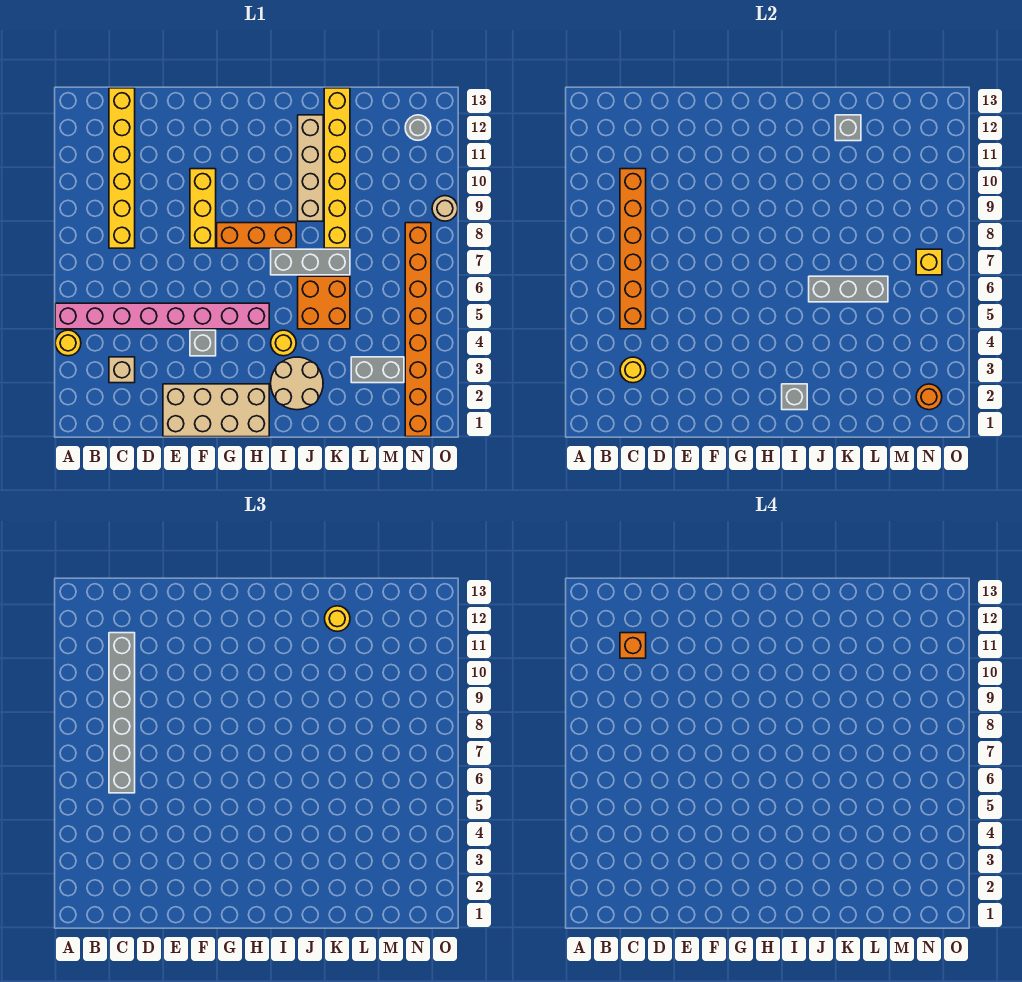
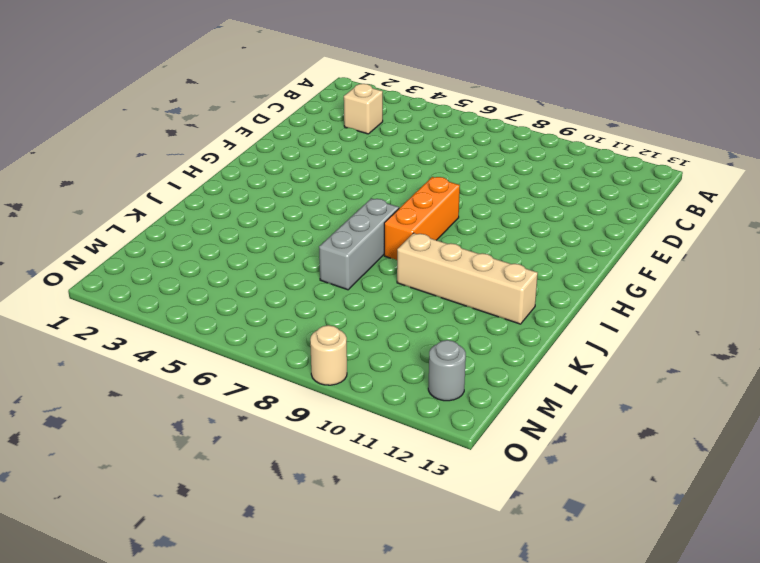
none -> yellow 1x1 round brick [55,330,81,356]
none -> pink 1x8 brick [55,303,269,329]
none -> yellow 1x6 brick [109,88,135,248]

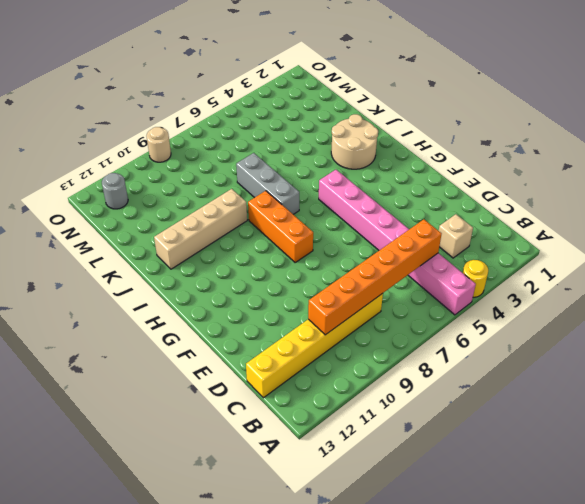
none -> tan 2x4 brick [163,384,269,437]
none -> grey 1x1 brick [190,330,216,356]
none -> yellow 1x3 brick [190,169,216,248]

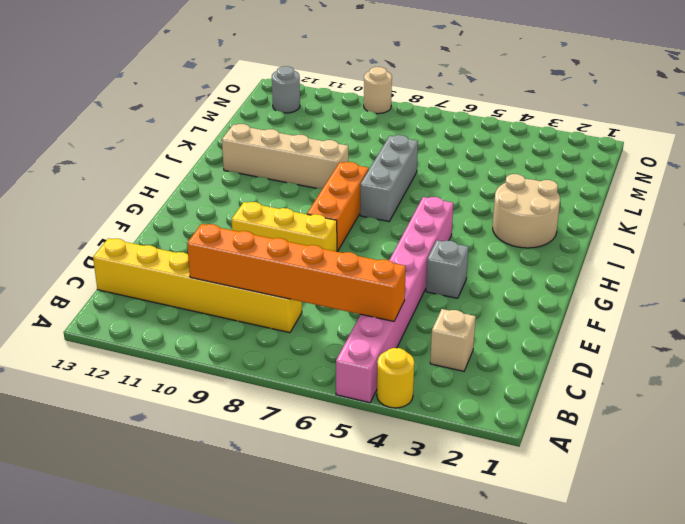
none -> tan 2x4 brick [163,384,269,437]
none -> yellow 1x1 round brick [271,330,296,356]
none -> orange 2x2 brick [298,276,350,329]

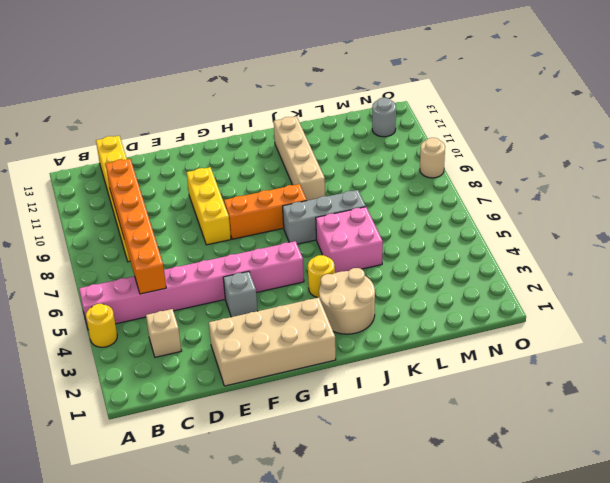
pink 2x2 brick [316,207,383,273] -> orange 2x2 brick [298,276,350,329]
none -> yellow 1x6 brick [324,88,350,248]
none -> grey 1x2 brick [351,357,404,383]
none -> orange 1x8 brick [405,223,431,437]

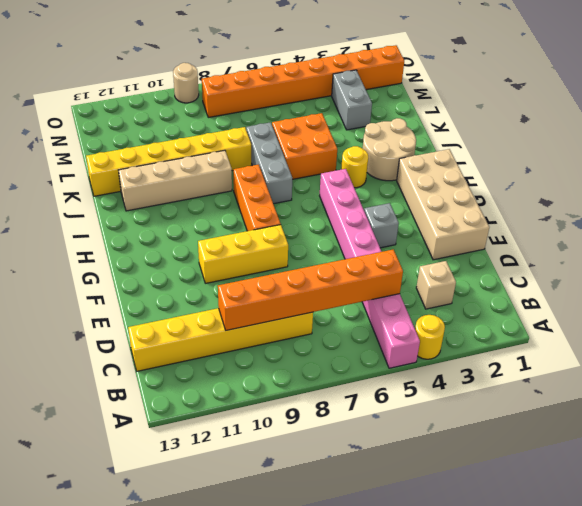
none -> grey 1x1 round brick [405,115,431,140]
none -> yellow 1x1 round brick [620,357,646,383]
none -> grey 1x1 brick [782,384,807,410]

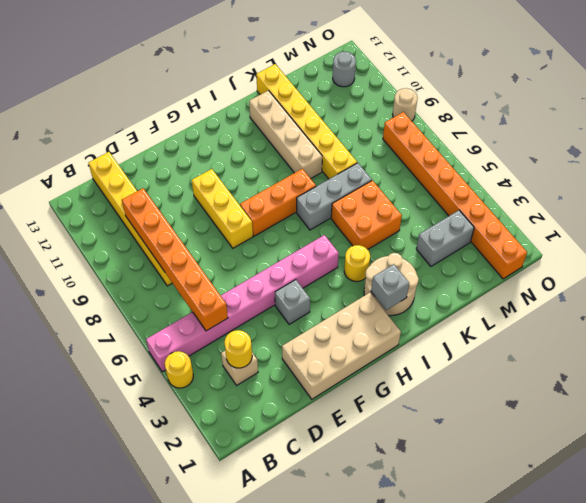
none -> grey 1x3 brick [809,276,888,302]
none -> grey 1x1 brick [835,115,861,141]
none -> orange 1x1 round brick [916,384,942,410]

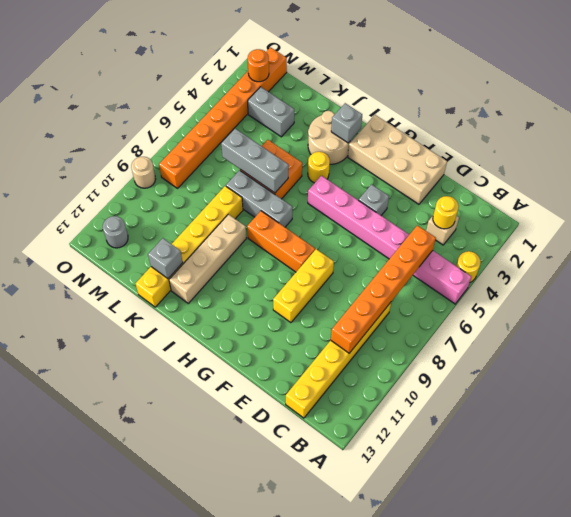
none -> yellow 1x1 brick [916,249,942,275]
none -> grey 1x6 brick [109,633,135,793]
none -> yellow 1x1 round brick [325,606,350,631]

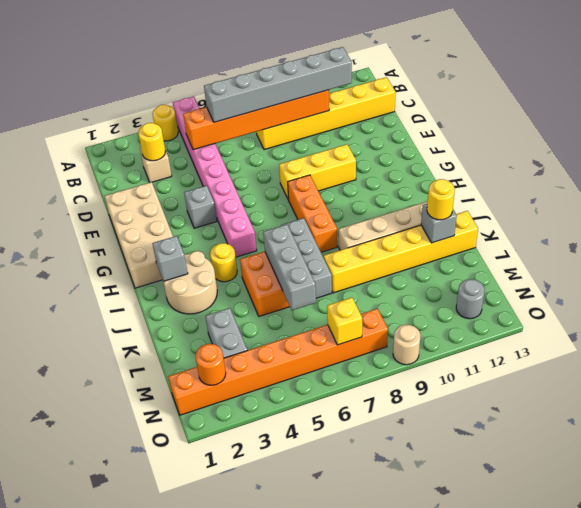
none -> orange 1x1 brick [620,633,646,658]

